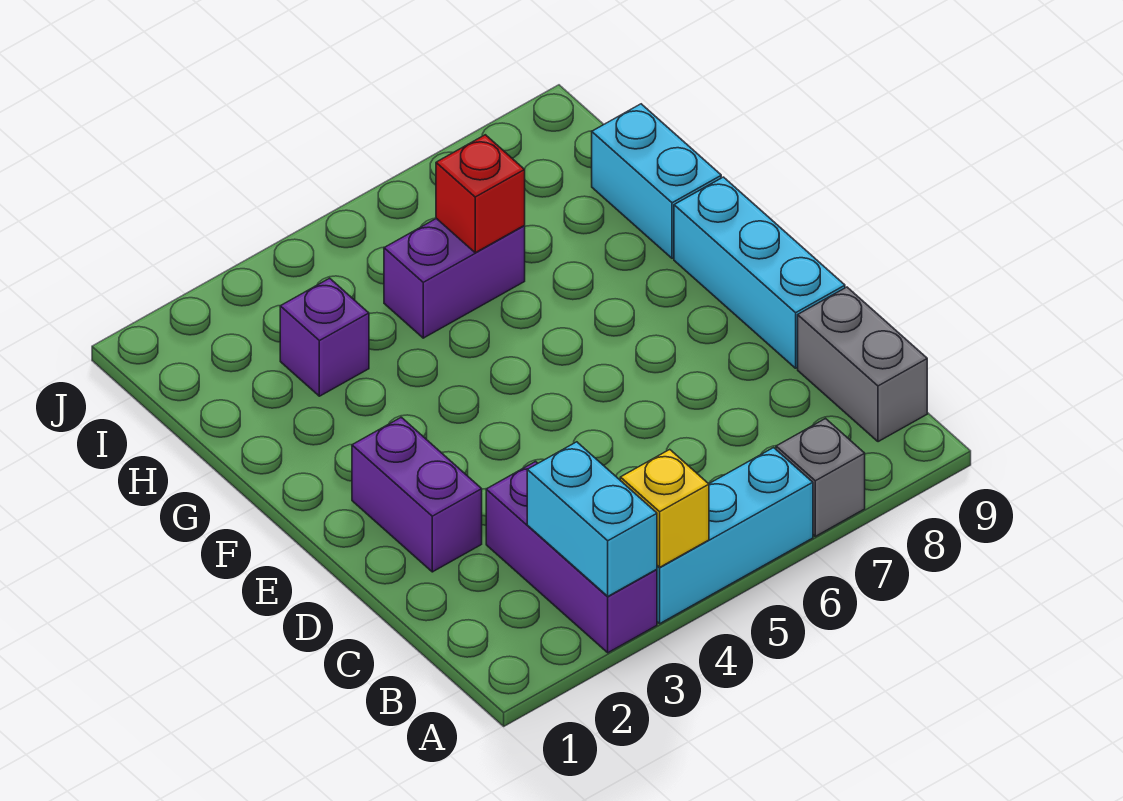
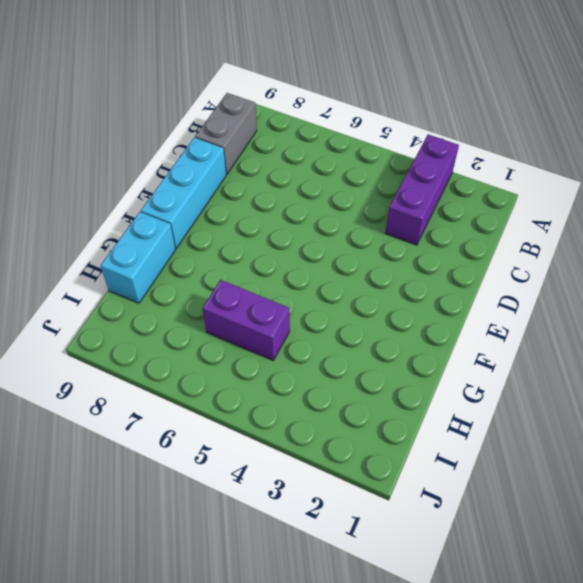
none -> cyan 1x3 brick [657,448,813,623]
none -> grey 1x1 brick [776,419,865,536]
none -> purple 1x2 brick [352,417,482,572]

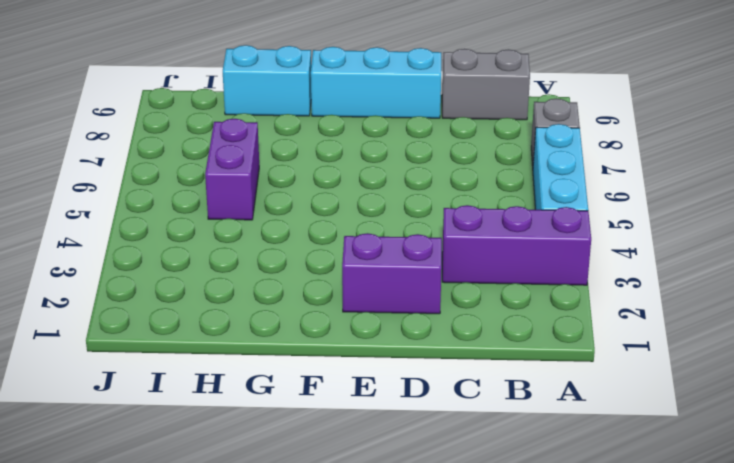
none -> purple 1x1 brick [280,278,369,396]
none -> cyan 1x2 brick [527,442,657,596]
none -> yellow 1x1 brick [620,450,709,567]

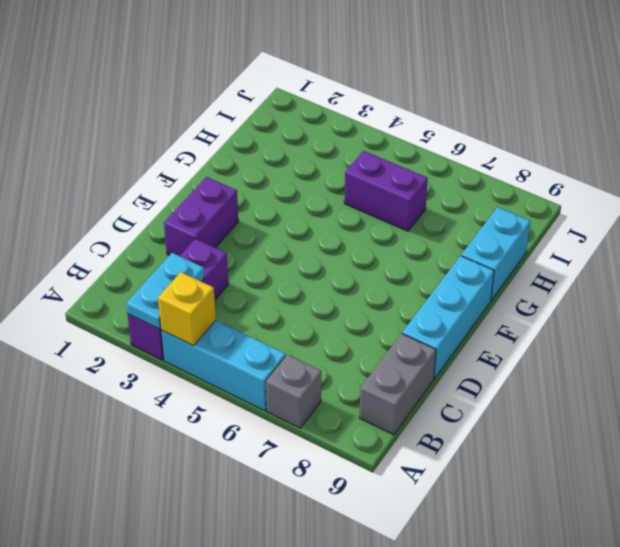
cyan 1x2 plate [126,253,204,329] -> cyan 1x2 brick [527,442,657,596]
none -> purple 1x1 brick [280,278,369,396]
none -> red 1x1 brick [436,135,525,253]

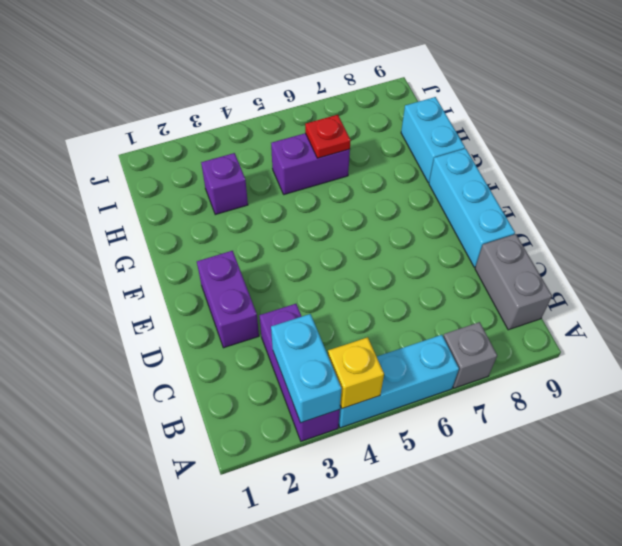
red 1x1 plate [305,115,351,158] -> red 1x1 brick [436,135,525,253]

